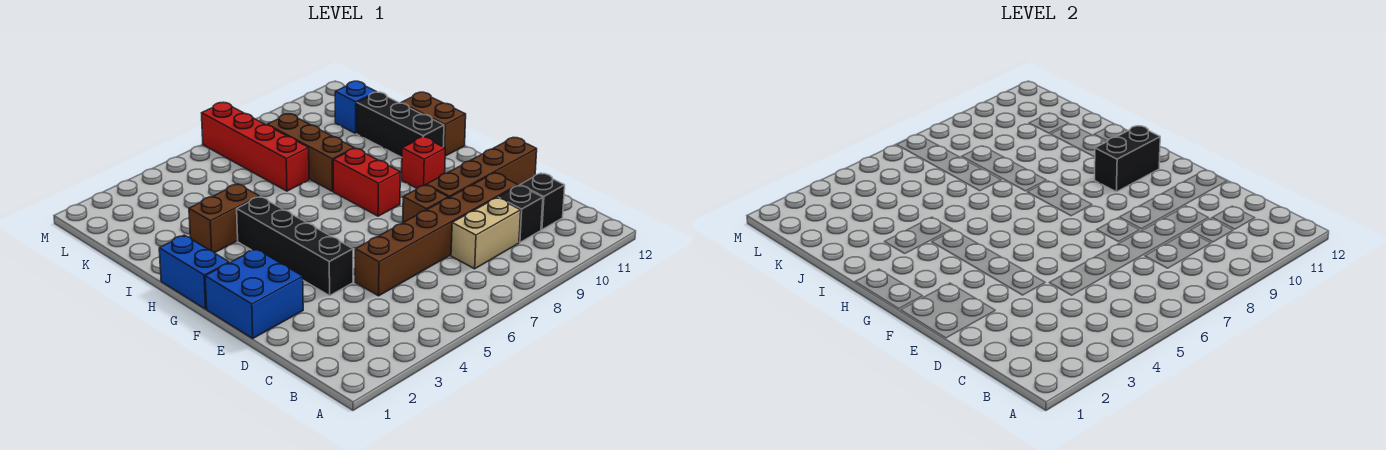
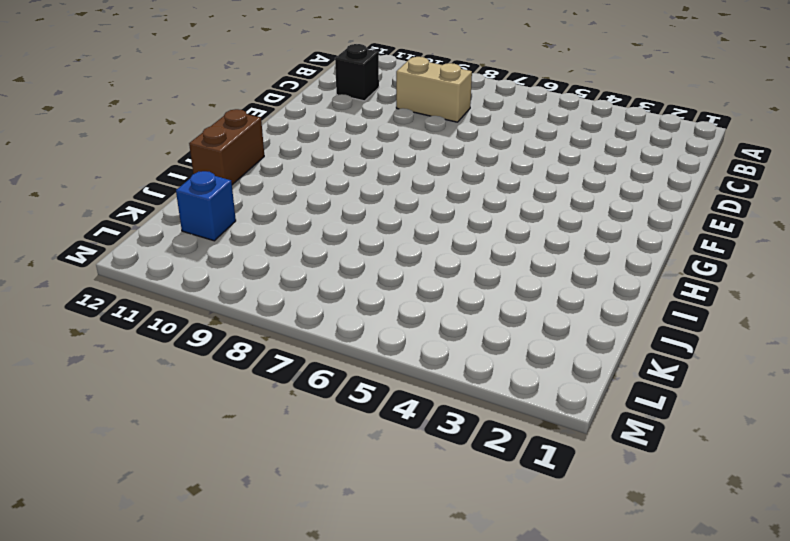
none -> black 1x1 brick [498,185,543,242]
none -> brown 1x6 brick [355,173,518,296]
none -> blue 2x2 brick [205,249,303,338]

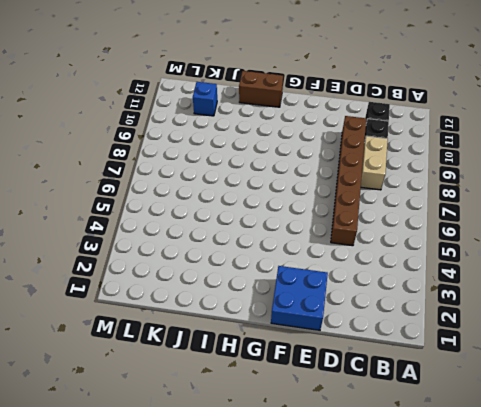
none -> black 1x4 brick [237,197,353,296]
none -> brown 1x1 brick [403,185,448,222]
none -> brown 1x4 brick [426,138,537,198]

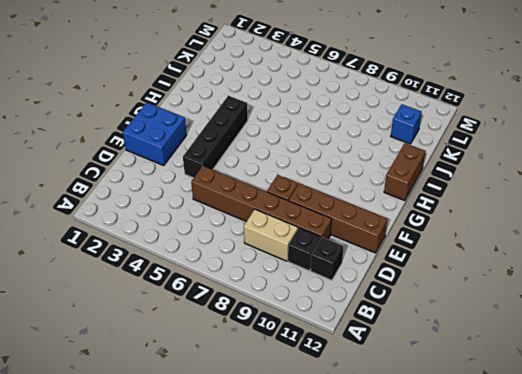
none -> blue 1x2 brick [159,235,229,309]
none -> red 1x2 brick [333,148,400,216]
none -> red 1x1 brick [402,137,445,188]

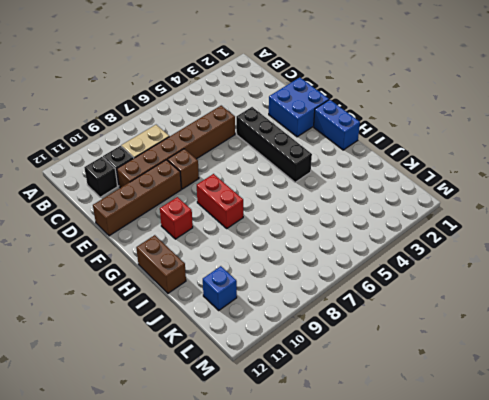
none -> black 1x3 brick [357,92,444,157]
none -> brown 1x2 brick [189,184,259,253]
none -> brown 1x3 brick [267,114,354,191]

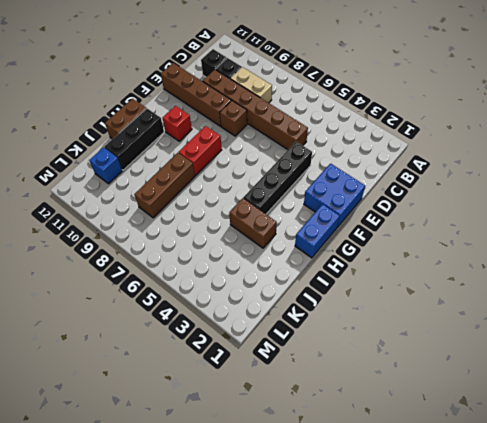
none -> red 1x4 brick [202,103,309,191]
none -> black 1x2 brick [1095,126,1160,192]

